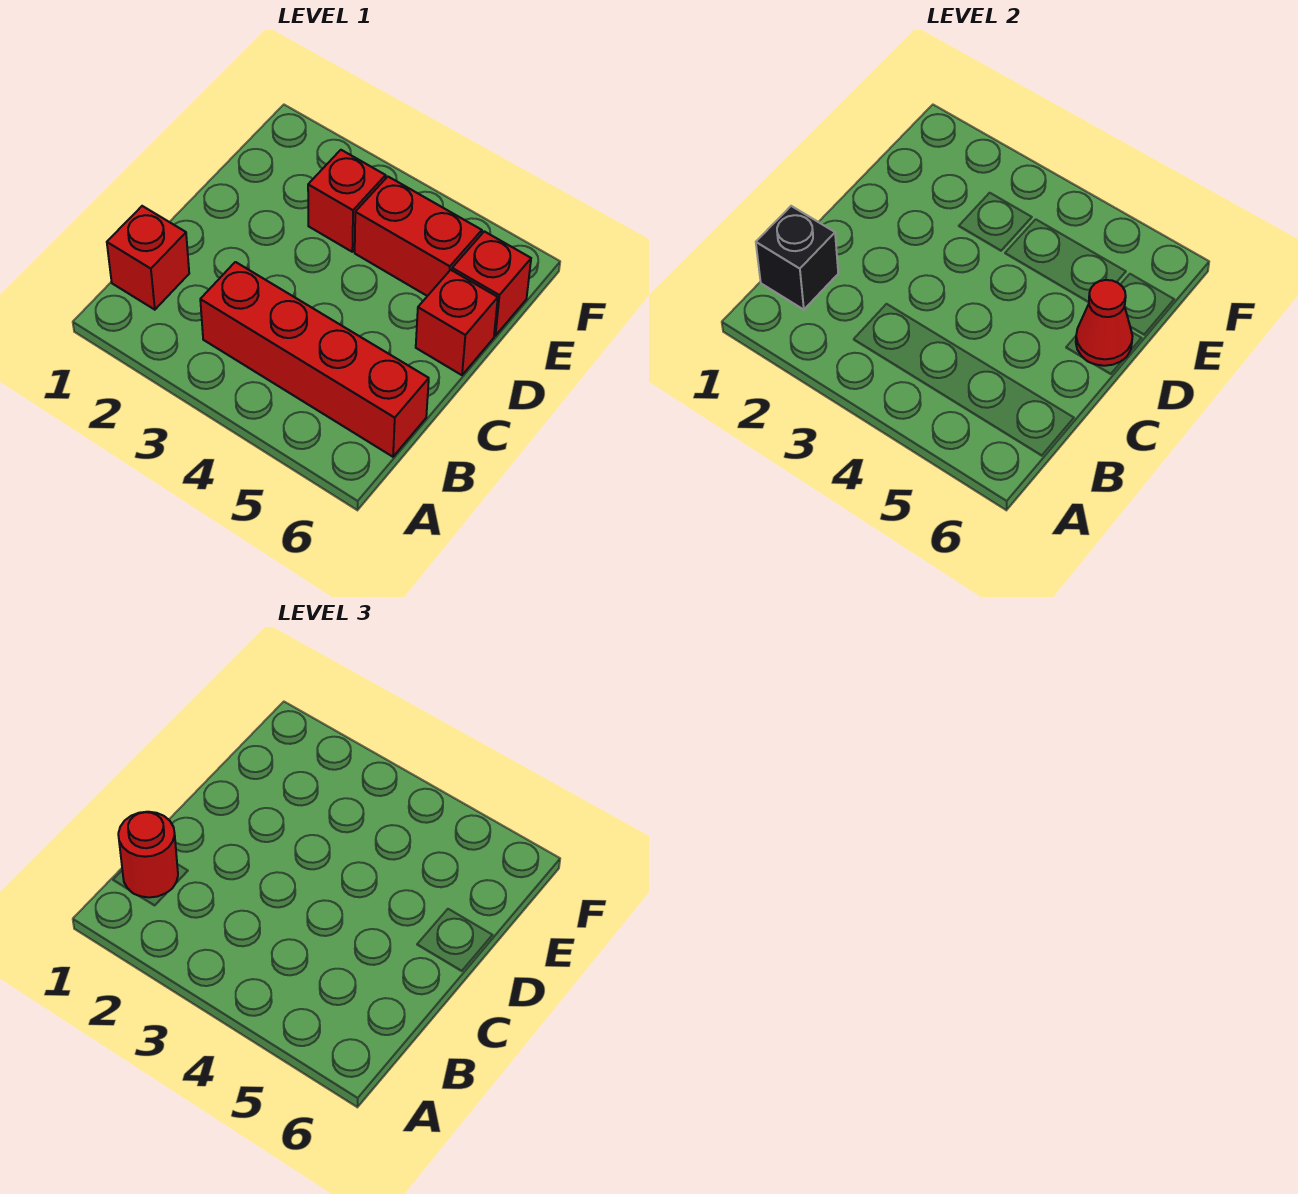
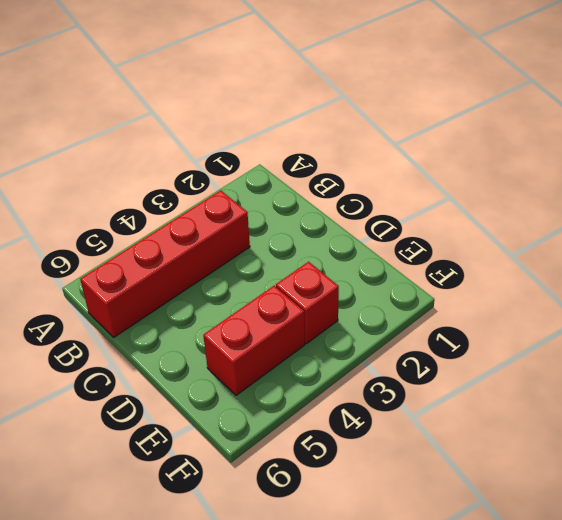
none -> red 1x1 brick [107,206,189,310]
none -> red 1x1 brick [416,270,498,375]

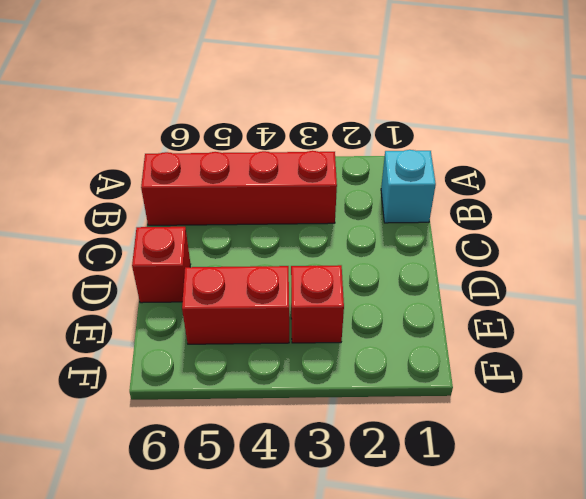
cyan 1x1 brick [381,150,436,223] -> red 1x1 brick [107,206,189,310]
none -> red 1x1 brick [452,231,531,336]
none -> black 1x1 brick [756,206,838,310]

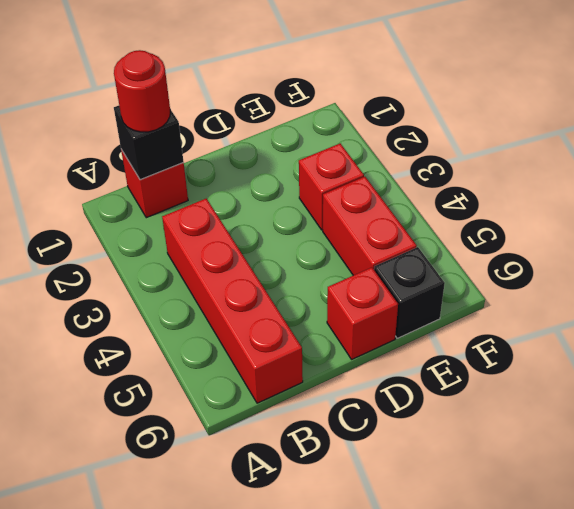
black 1x1 brick [374,247,445,338] -> red 1x1 brick [452,231,531,336]
none -> red 1x1 cone [1076,280,1132,366]

